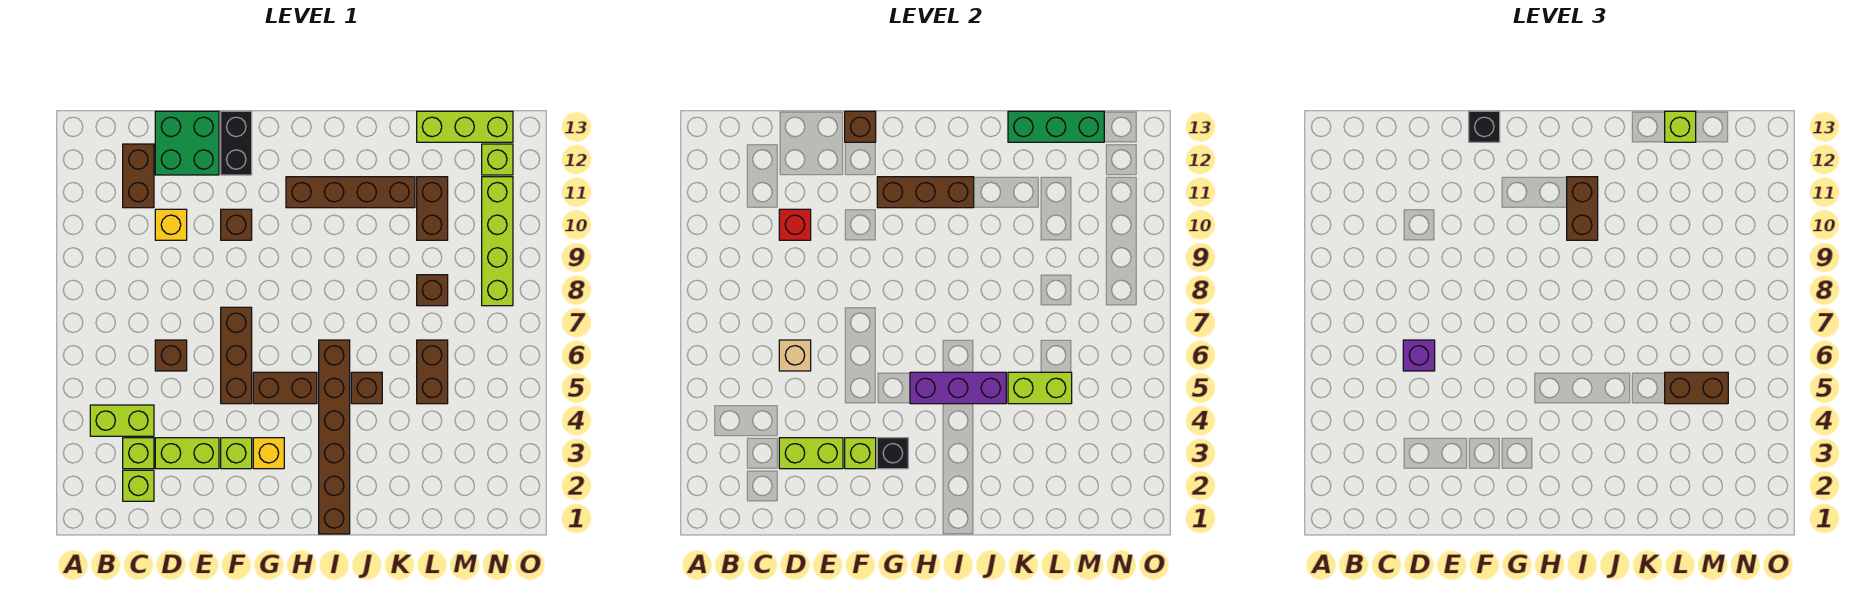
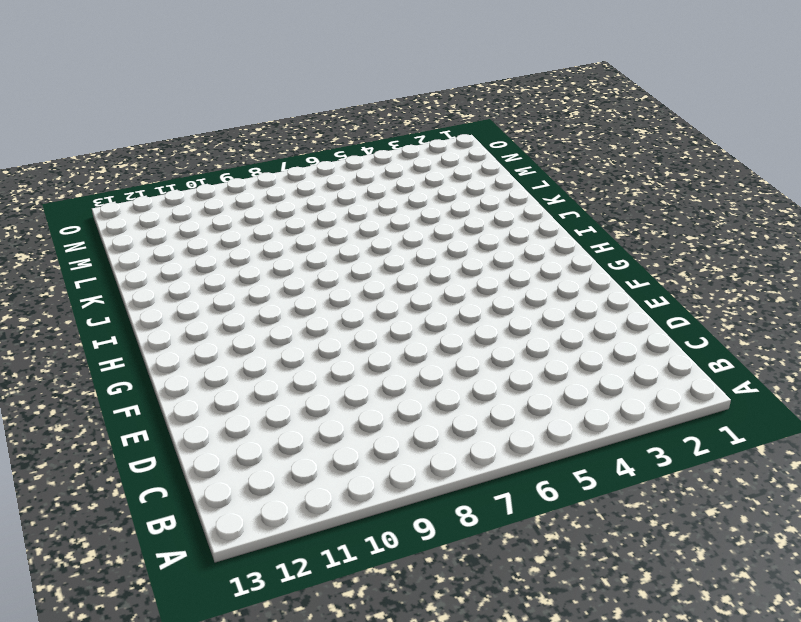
none -> lime 1x2 brick [90,405,154,436]
none -> lime 1x1 brick [123,470,154,501]
none -> lime 1x1 brick [123,438,154,469]
none -> brown 1x2 brick [123,144,154,208]

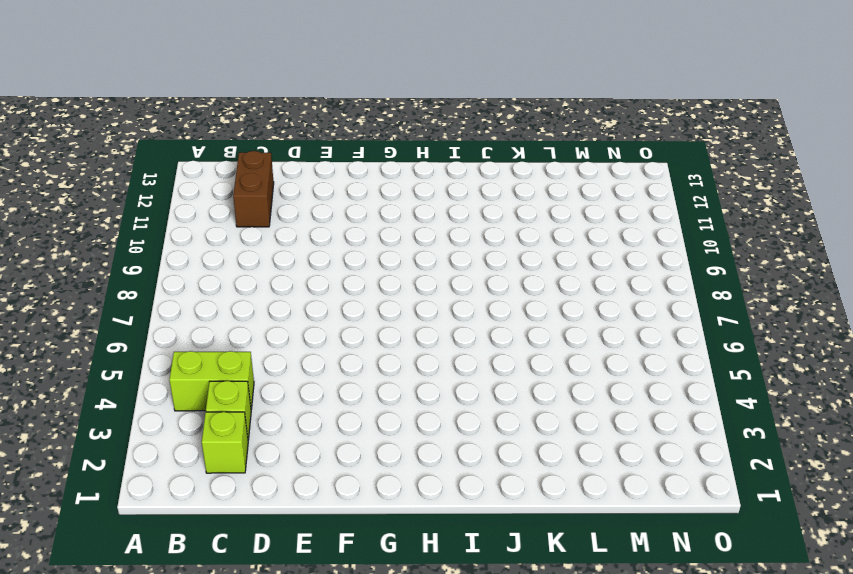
none -> lime 1x2 brick [155,438,219,469]
none -> brown 1x1 brick [155,340,187,371]
none -> yellow 1x1 brick [155,209,187,240]
none -> green 2x2 brick [155,111,219,175]

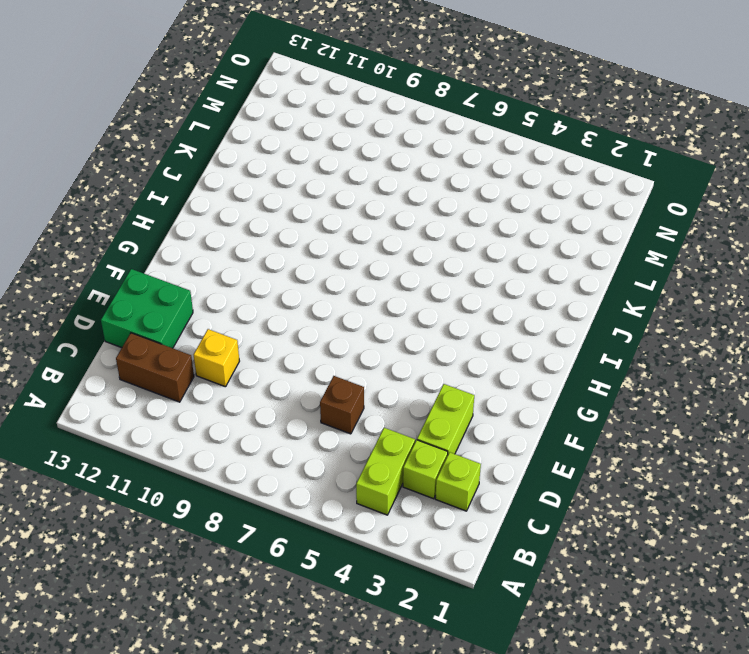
none -> lime 1x1 brick [221,438,252,469]
none -> brown 1x3 brick [221,307,252,404]
none -> brown 1x1 brick [221,209,252,240]
none -> black 1x2 brick [221,111,252,175]

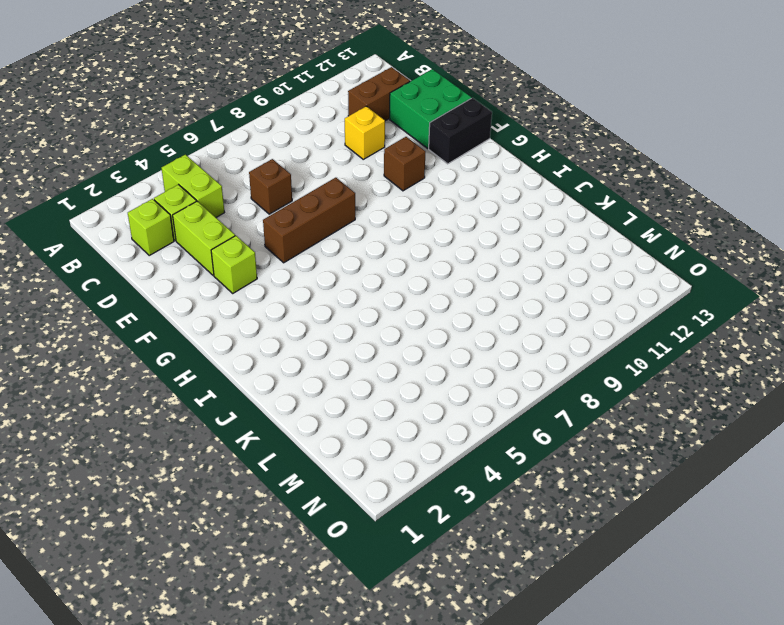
none -> yellow 1x1 brick [253,438,284,469]
none -> brown 1x2 brick [253,372,317,404]
none -> brown 1x4 brick [286,177,415,208]
none -> brown 1x6 brick [319,340,350,534]

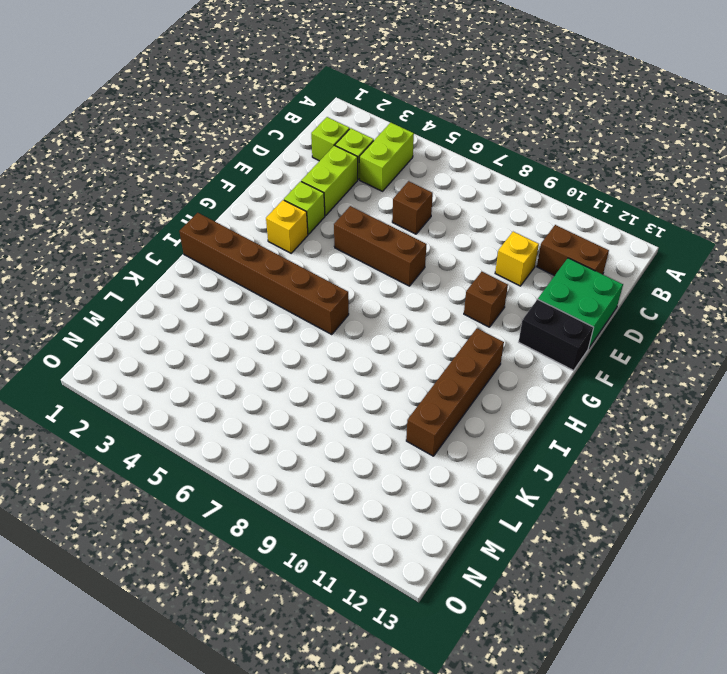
none -> brown 1x2 brick [253,372,317,404]
none -> brown 1x1 brick [351,372,382,404]
none -> brown 1x2 brick [417,340,448,404]
none -> brown 1x1 brick [417,275,448,306]

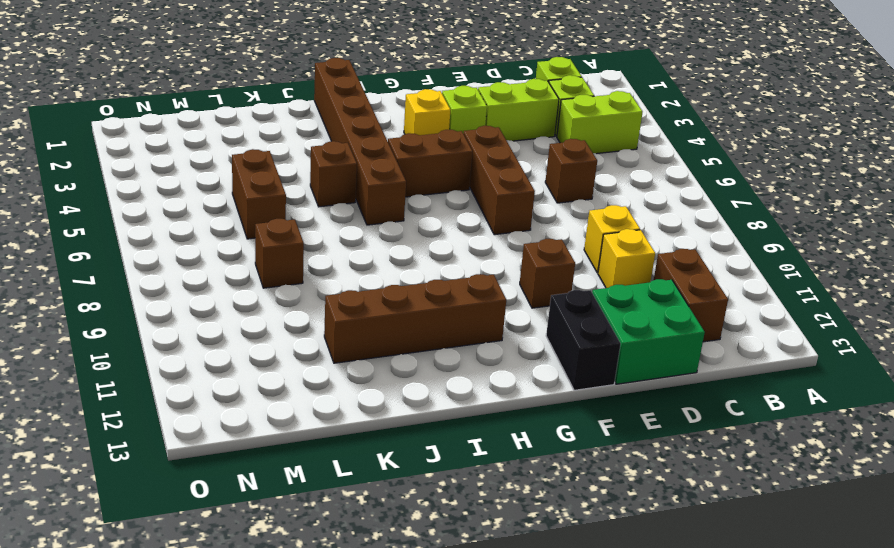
yellow 1x1 brick [584,205,640,273] -> none
none -> brown 1x2 brick [417,177,448,240]
none -> lime 1x3 brick [417,111,513,142]
none -> lime 1x4 brick [482,177,513,306]
none -> lime 1x1 brick [482,144,513,175]

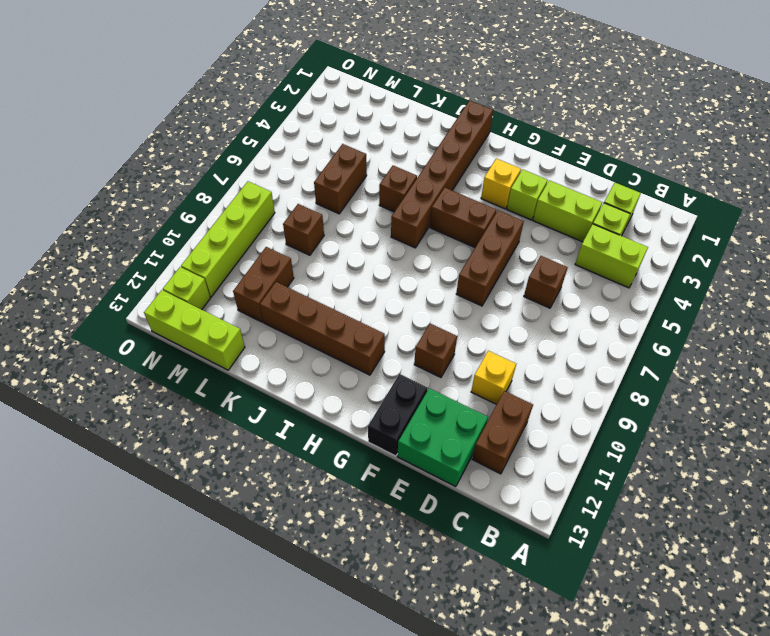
none -> lime 1x2 brick [779,438,843,469]
none -> tan 1x1 brick [779,340,811,371]
none -> red 1x1 brick [779,209,811,240]
none -> lime 1x1 brick [845,438,876,469]

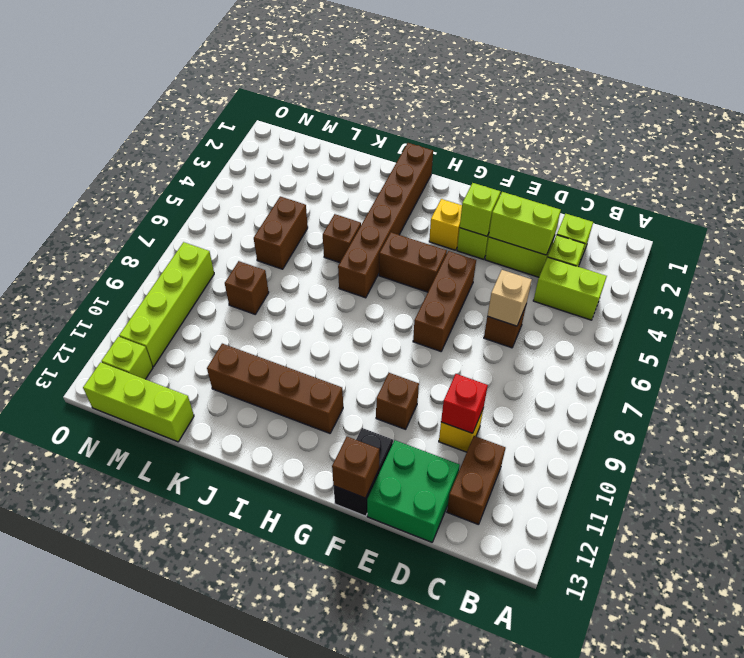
none -> brown 1x2 brick [417,177,448,240]
none -> black 1x1 brick [877,438,908,469]
none -> brown 1x3 brick [877,177,974,208]
none -> purple 1x3 brick [910,372,1006,404]

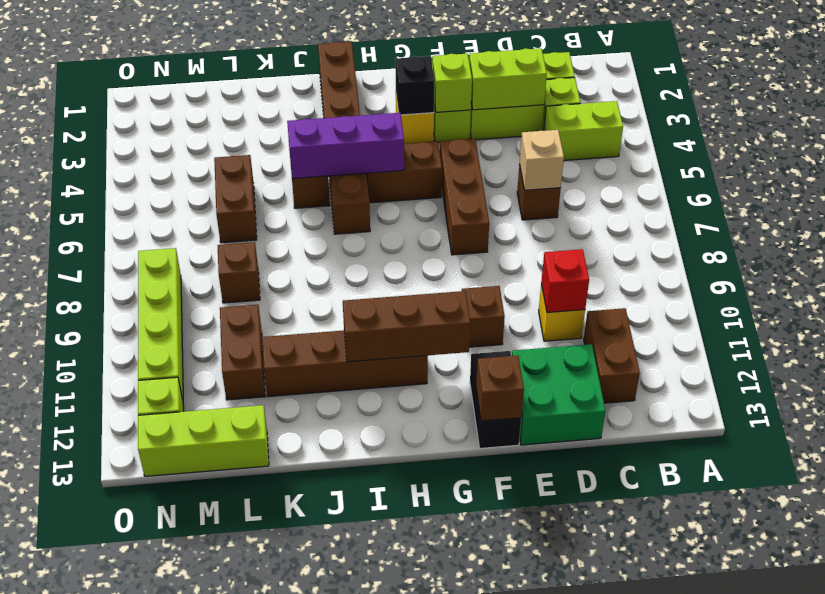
none -> lime 1x2 brick [1008,372,1072,404]
none -> green 1x3 brick [1008,111,1104,142]
none -> purple 1x1 brick [1403,340,1435,371]
none -> black 1x1 brick [1469,111,1500,142]

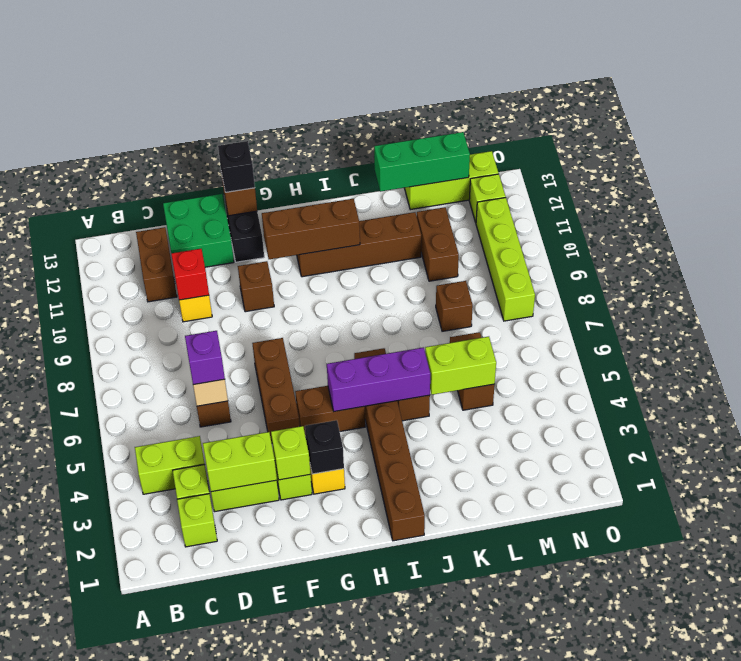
none -> brown 1x2 brick [1567,177,1598,240]
none -> brown 1x2 brick [1665,372,1728,404]
none -> lime 1x1 brick [1665,111,1696,142]

